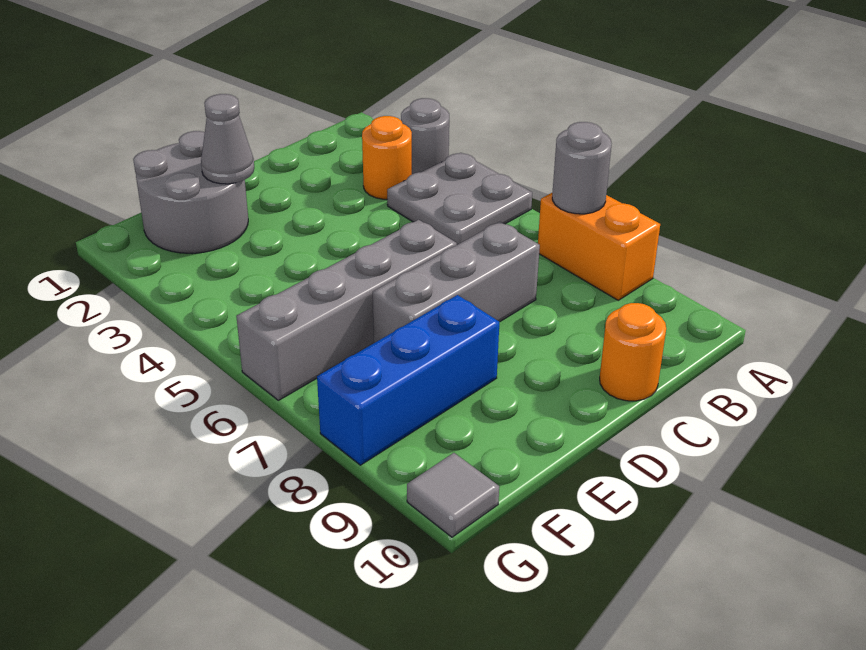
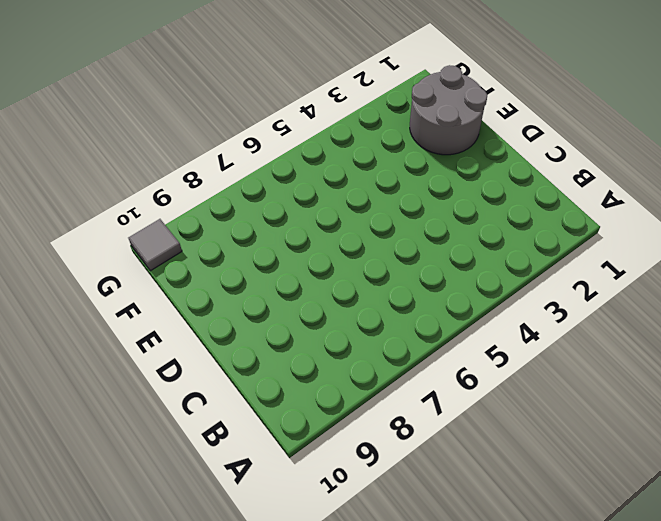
none -> grey 1x1 round brick [401,98,449,174]
none -> grey 2x2 plate [387,153,532,245]
none -> orange 1x2 brick [538,193,660,300]

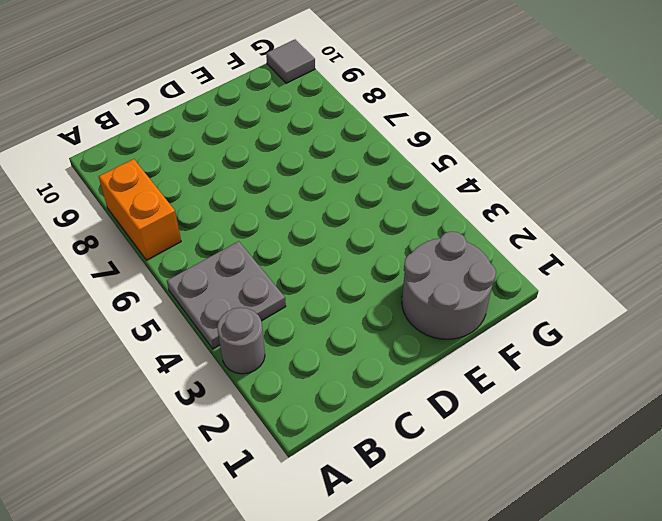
none -> orange 1x1 round brick [362,116,412,199]
none -> grey 1x3 brick [373,222,540,343]
none -> orange 1x1 round brick [600,303,666,401]

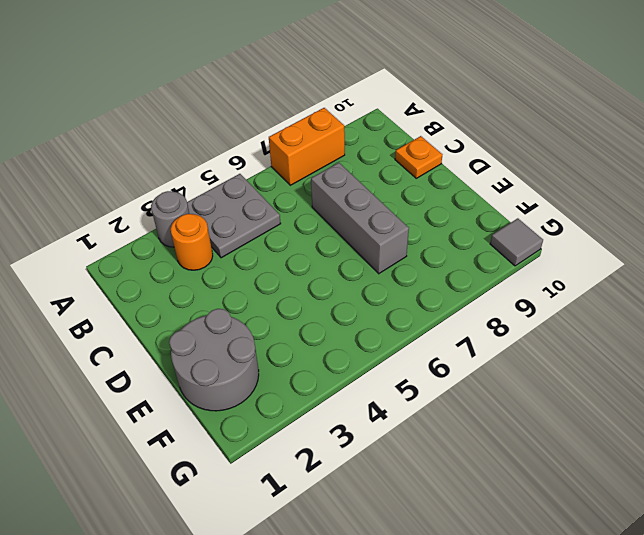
orange 1x1 plate [395,136,442,178] -> orange 1x1 round brick [600,303,666,401]
none -> grey 1x4 brick [236,220,457,400]
none -> blue 1x3 brick [317,295,499,465]
none -> grey 1x1 round brick [552,122,612,214]

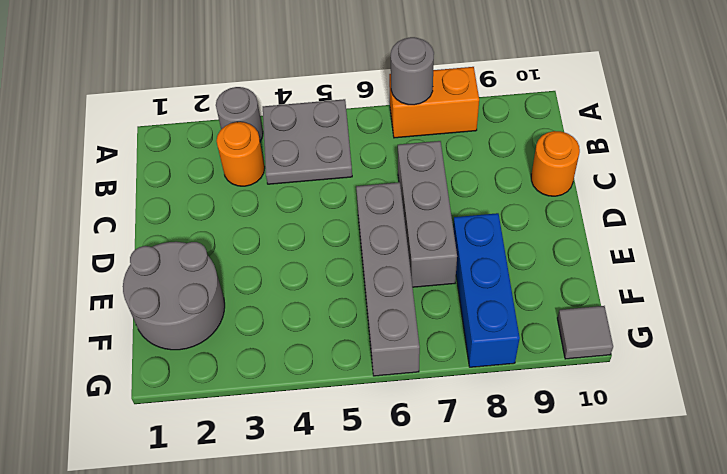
none -> grey 1x1 cone [201,94,254,184]

